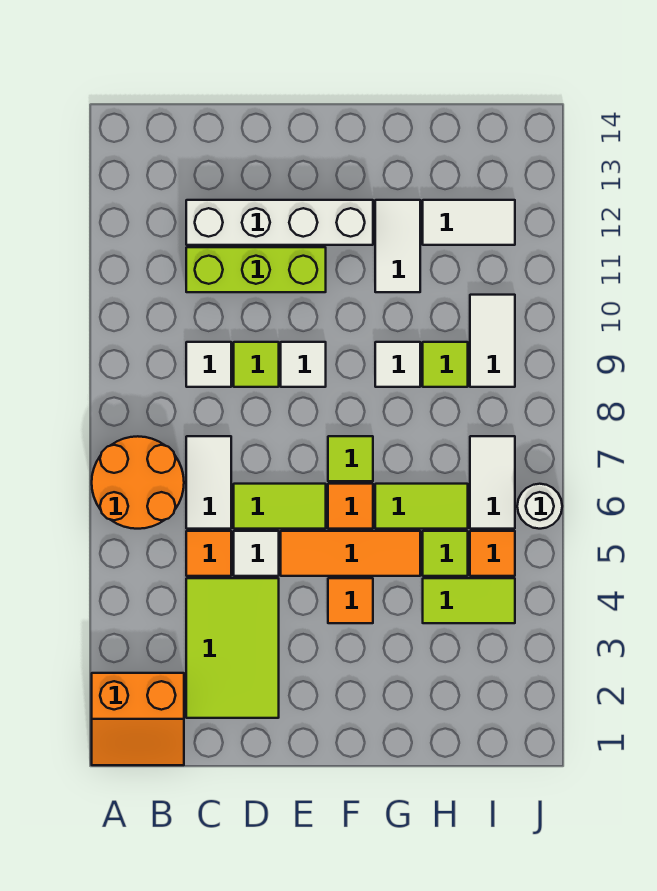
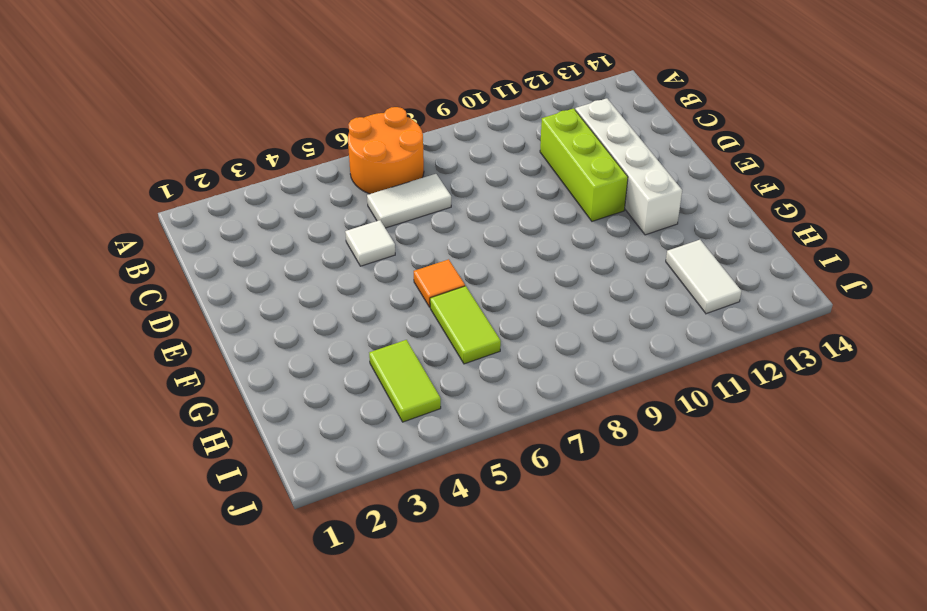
none -> orange 2x2 slope [92,673,184,765]
none -> lime 2x3 tile [186,578,279,718]
none -> orange 1x1 tile [186,531,231,576]

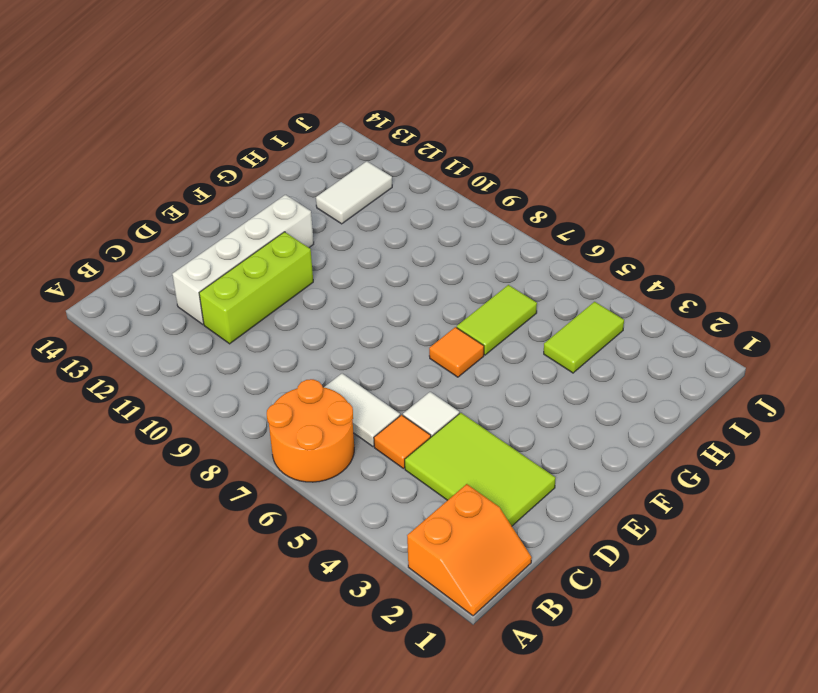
none -> white 1x1 tile [186,342,231,387]
none -> lime 1x2 tile [234,484,326,529]
none -> lime 1x1 tile [234,342,279,387]

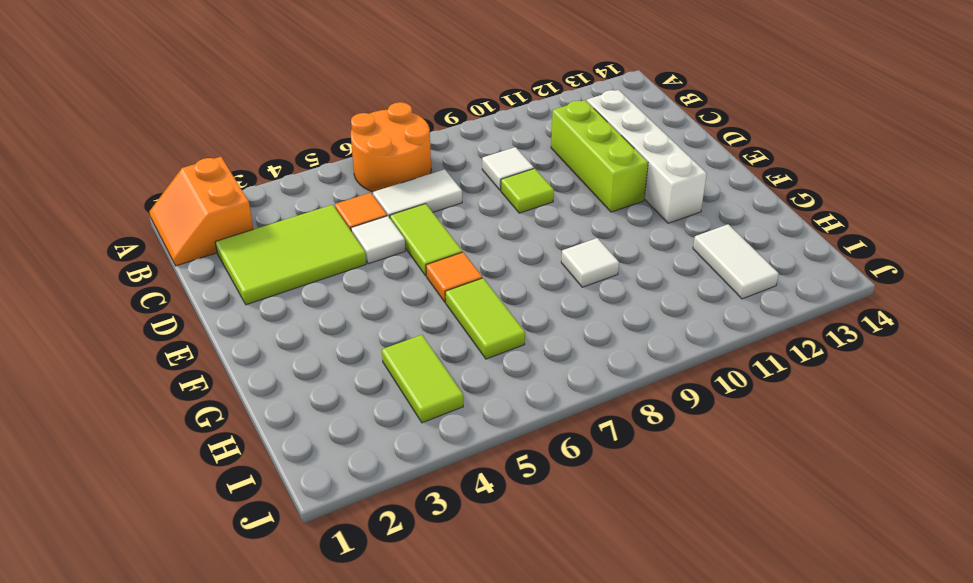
none -> orange 1x3 tile [281,531,420,576]
none -> white 1x1 tile [281,342,326,387]
none -> orange 1x1 tile [328,578,373,623]

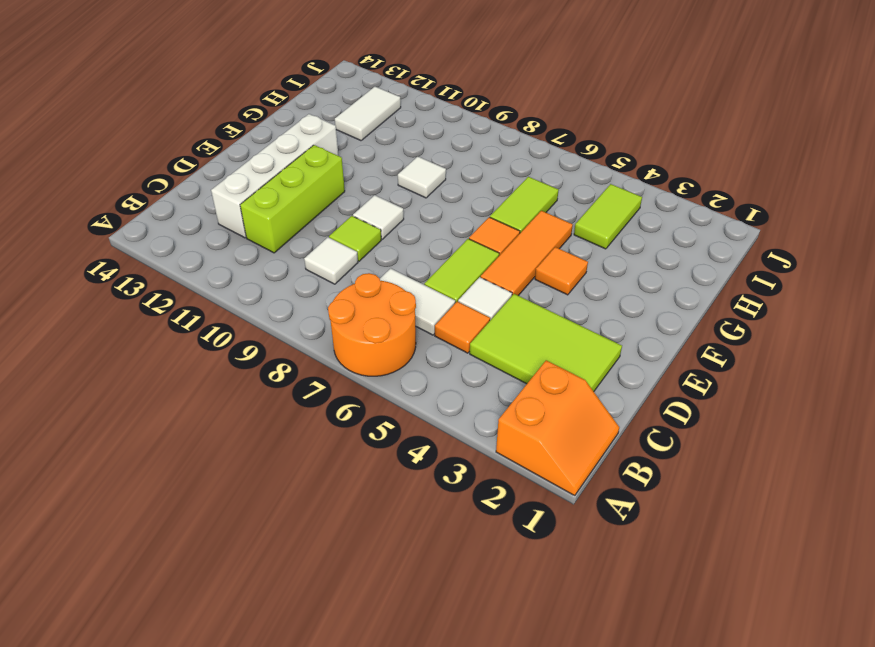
none -> lime 1x1 tile [328,436,373,481]
none -> white 1x2 tile [375,200,420,292]
none -> lime 1x1 tile [423,531,468,576]

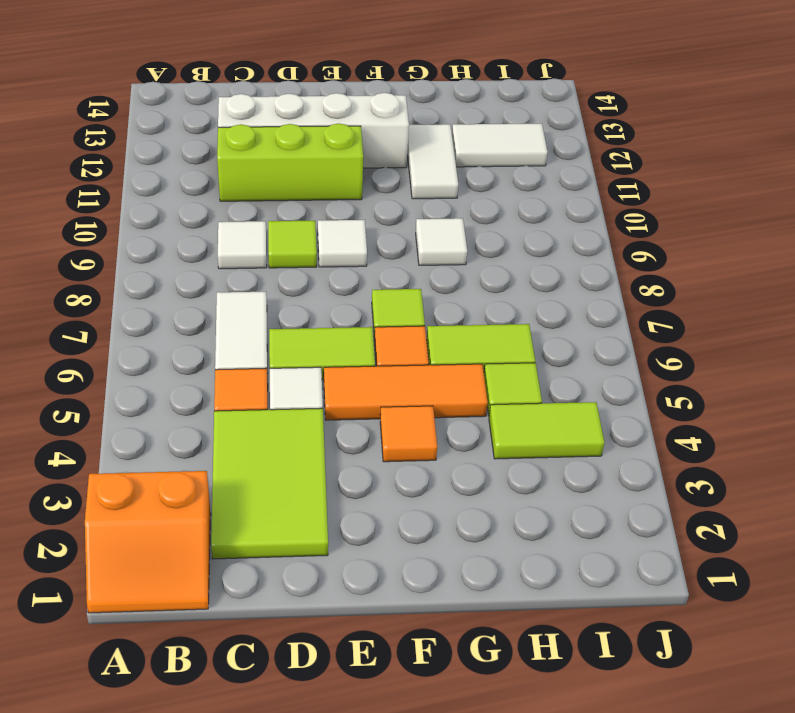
none -> orange 2x2 round brick [92,436,184,529]
none -> lime 1x1 tile [423,342,468,387]
none -> orange 1x1 tile [470,531,515,576]

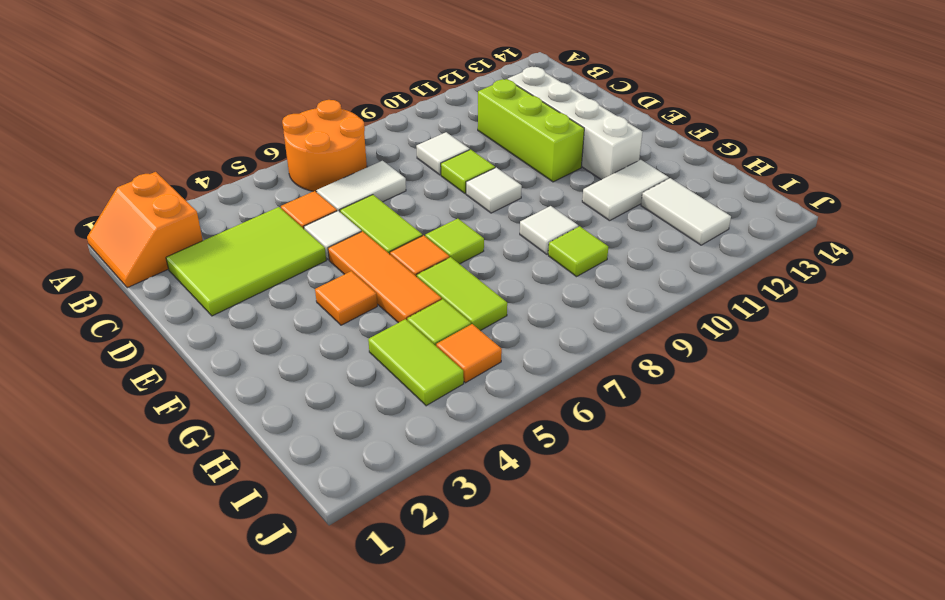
none -> white 1x2 tile [470,436,515,529]
none -> white 1x2 tile [470,295,515,387]
none -> white 1x1 round brick [517,484,562,529]

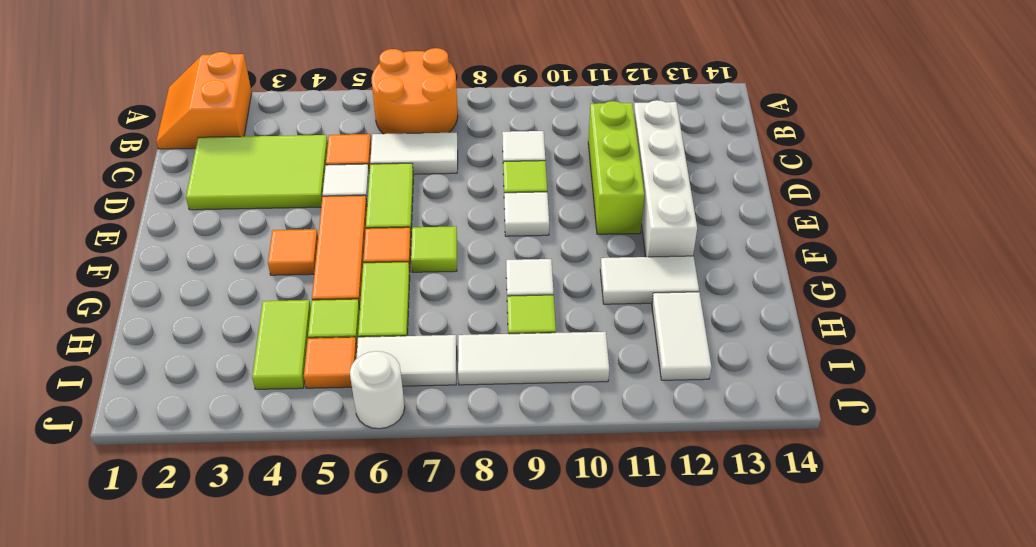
white 1x3 tile [458,332,609,385] -> white 1x2 tile [470,295,515,387]

